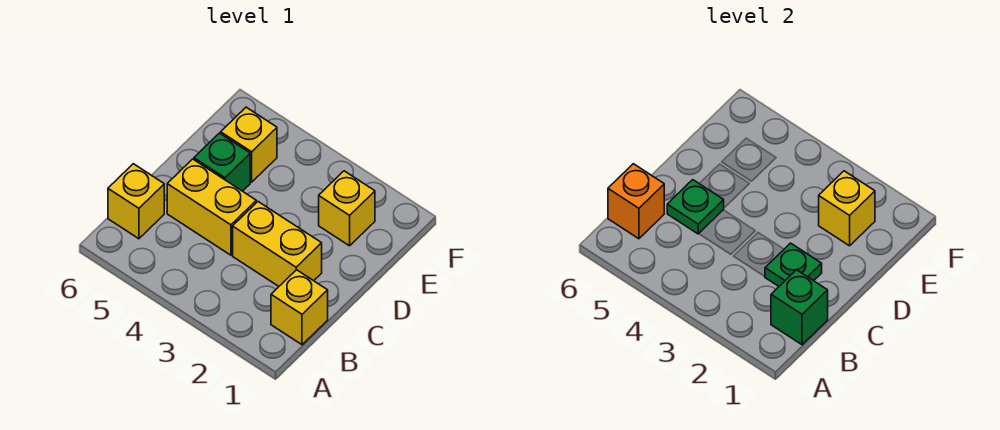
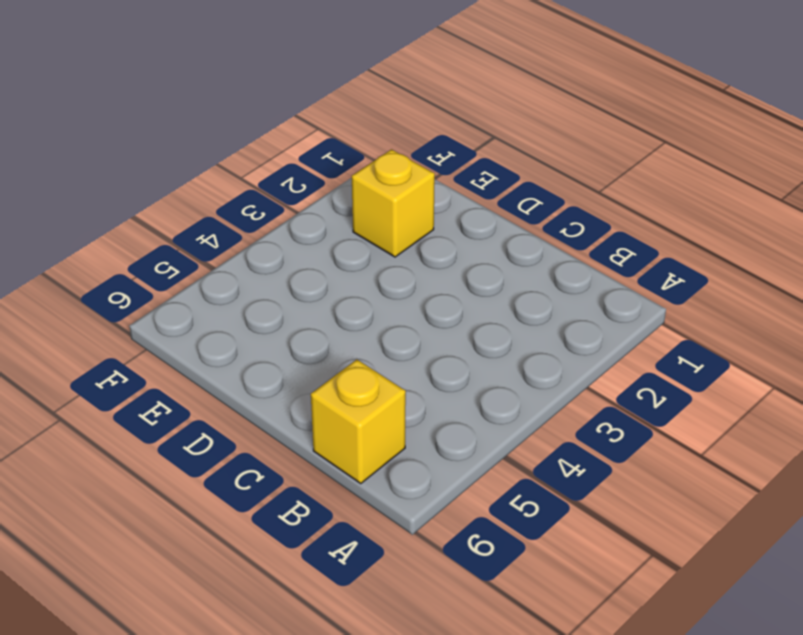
none -> yellow 1x1 brick [271,270,328,345]
none -> yellow 1x2 brick [233,202,322,286]
none -> yellow 1x2 brick [167,159,256,255]

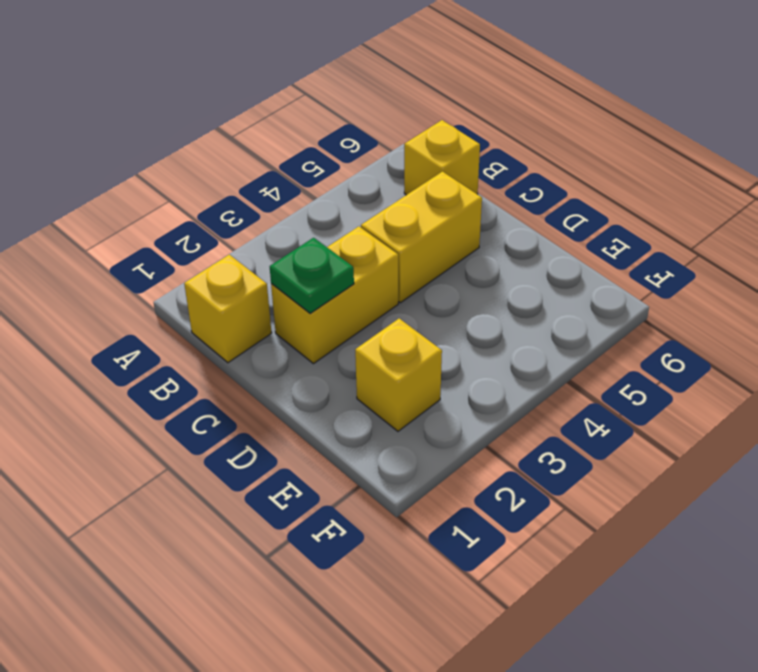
none -> green 1x1 brick [194,133,250,191]
none -> yellow 1x1 brick [221,107,277,182]
none -> green 1x1 brick [771,270,828,345]

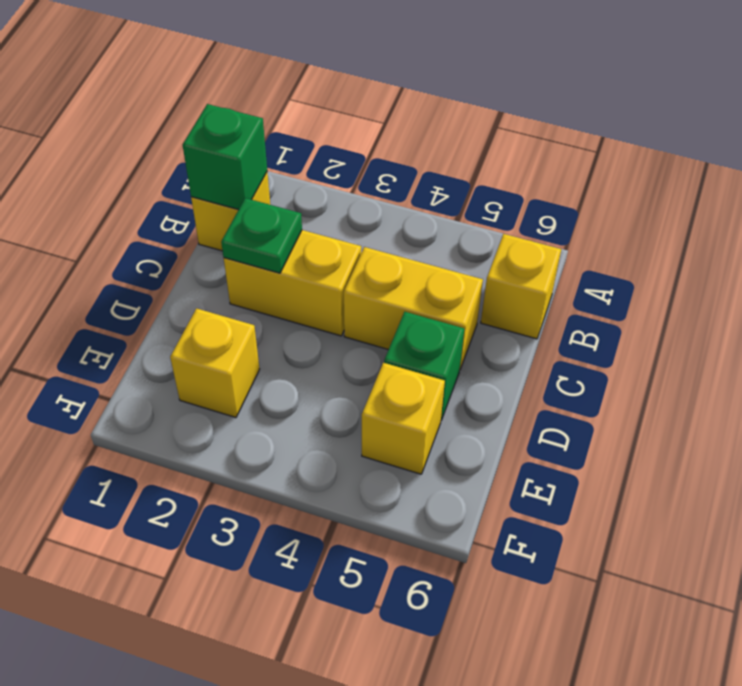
none -> orange 1x1 brick [608,164,664,239]
none -> green 1x1 plate [667,180,724,234]
none -> yellow 1x1 brick [819,171,875,246]

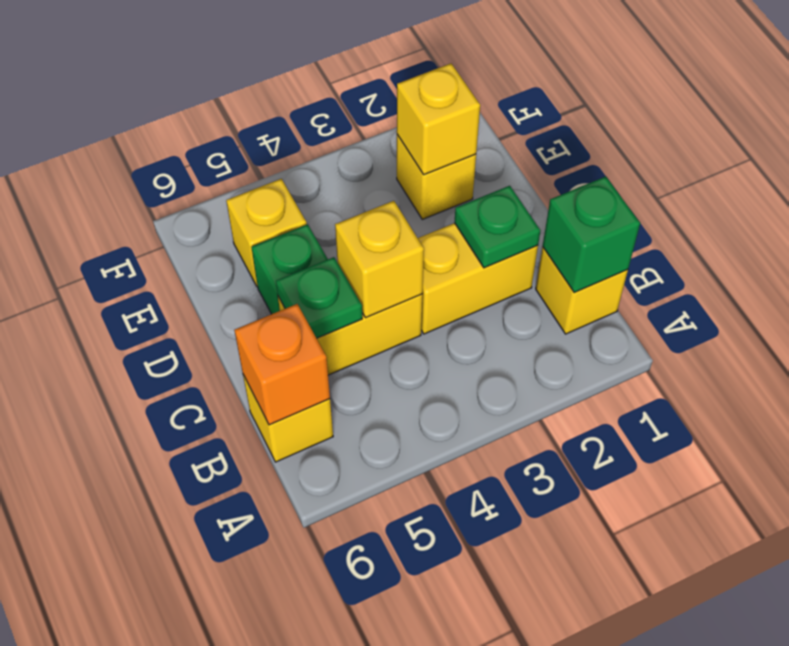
yellow 1x1 brick [335,201,424,318] -> none

